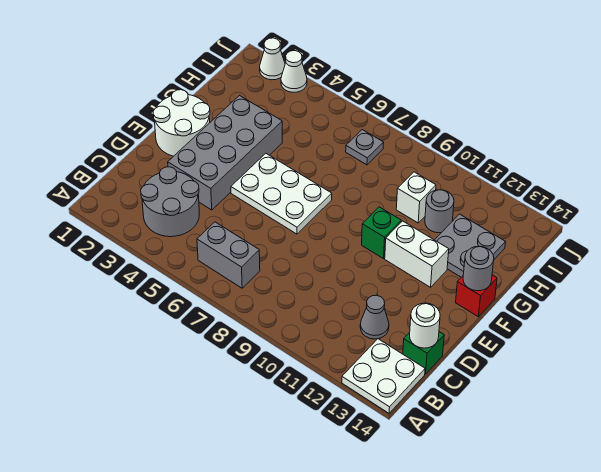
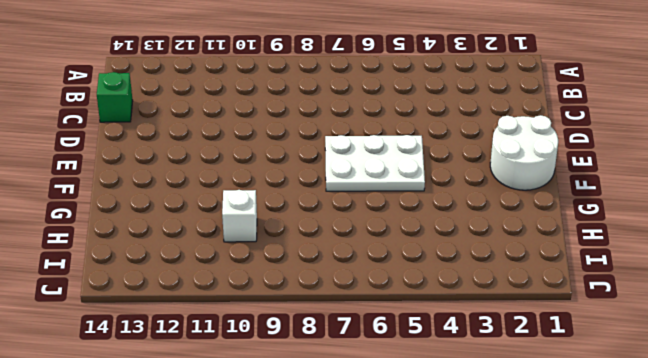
none -> white 2x2 plate [342,339,425,413]
none -> grey 2x2 round brick [141,167,199,237]
none -> grey 1x2 brick [197,222,260,288]

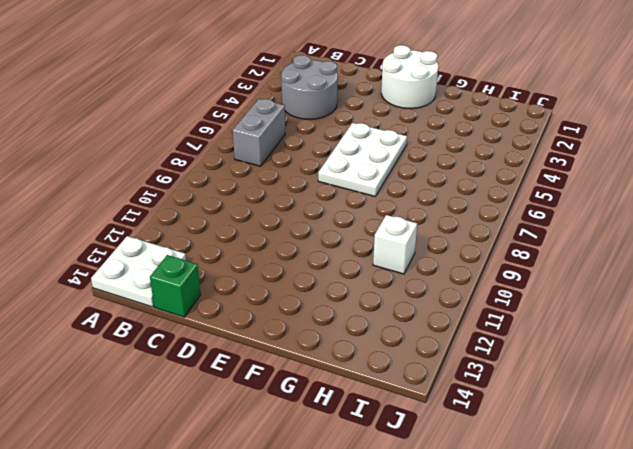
none -> grey 1x1 cone [360,295,389,339]
none -> grey 2x4 brick [168,96,282,210]
none -> green 1x1 brick [362,207,401,259]

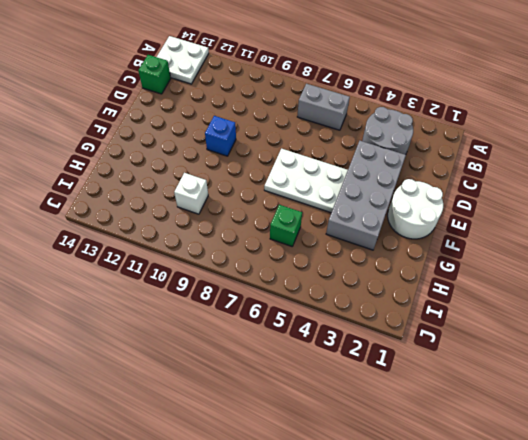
blue 1x1 brick [205,116,236,156] -> none
green 1x1 brick [270,205,302,246] -> green 1x1 brick moved to [362,207,401,259]
none -> grey 1x1 cone [360,295,389,339]
none -> white 1x2 brick [385,221,449,287]
none -> red 1x1 brick [456,275,497,317]

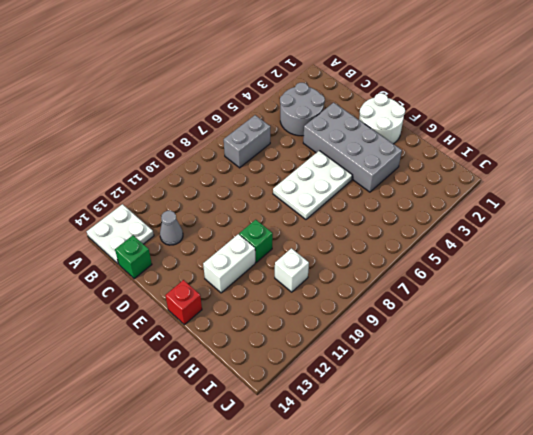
none -> grey 2x2 plate [435,214,505,277]
none -> grey 1x1 round brick [425,190,454,233]
none -> grey 1x1 plate [346,130,384,165]

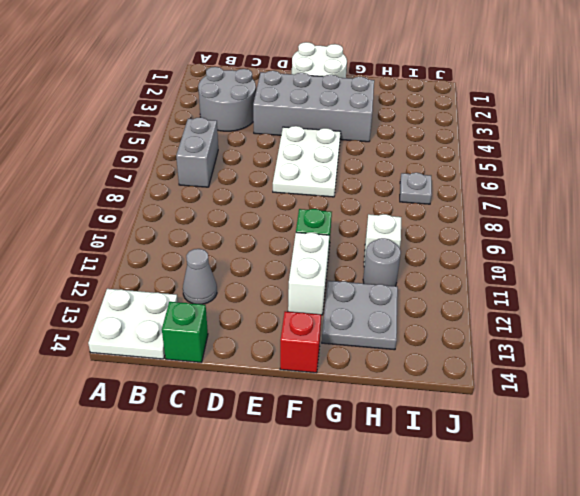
none -> white 1x1 cone [260,38,285,80]
none -> white 1x1 cone [281,51,307,92]
none -> white 1x1 round brick [410,303,440,348]

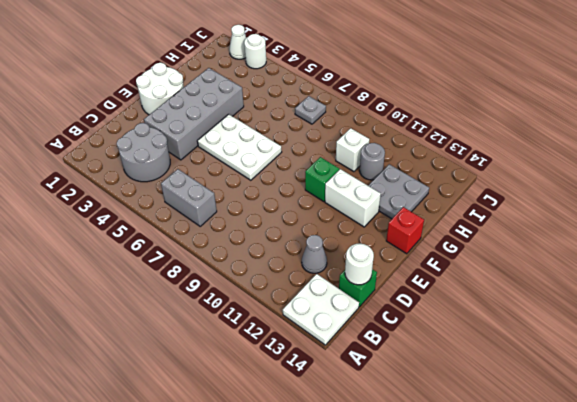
white 1x1 round brick [244,34,266,69] -> white 1x1 cone [281,51,307,92]
none -> grey 1x1 round brick [463,246,494,291]

